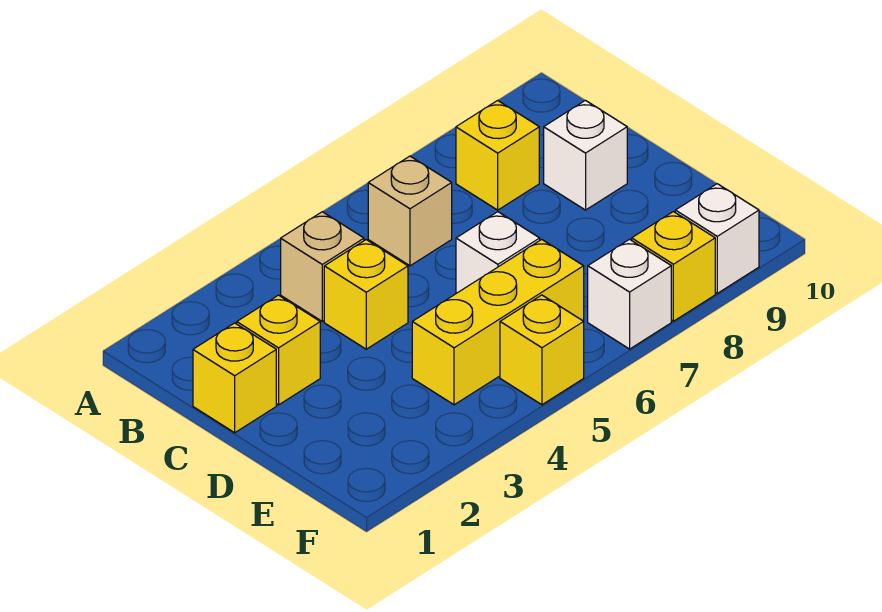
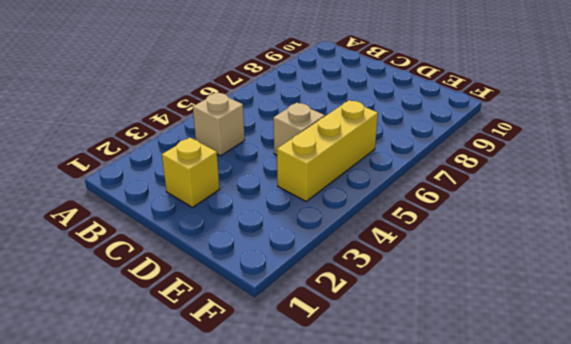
tan 1x1 brick [273,103,325,155] -> tan 1x1 brick moved to [368,156,452,266]
none -> yellow 1x1 brick [456,100,539,210]
none -> yellow 1x1 brick [193,323,276,433]
none -> yellow 1x1 brick [324,240,408,349]

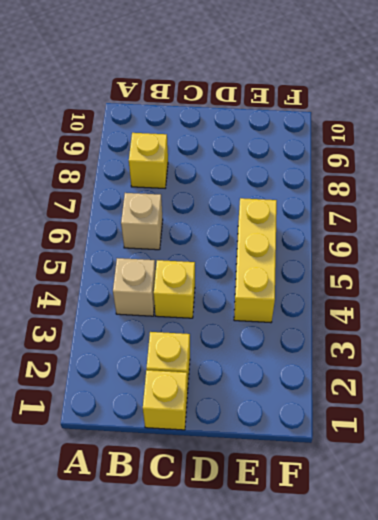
none -> white 1x1 brick [544,100,627,210]
none -> white 1x1 brick [456,212,540,293]
none -> yellow 1x1 brick [500,295,584,405]

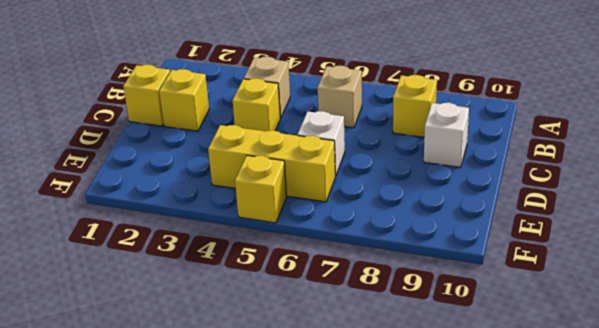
none -> white 1x1 brick [588,239,671,349]
none -> yellow 1x1 brick [632,212,715,321]
none -> white 1x1 brick [675,184,759,293]

